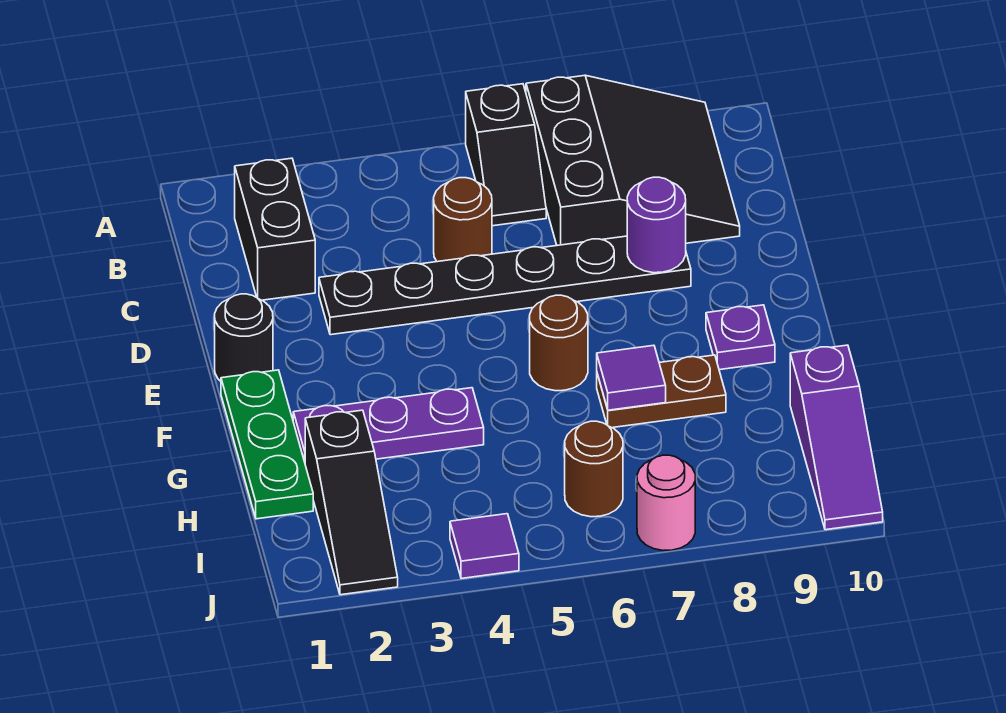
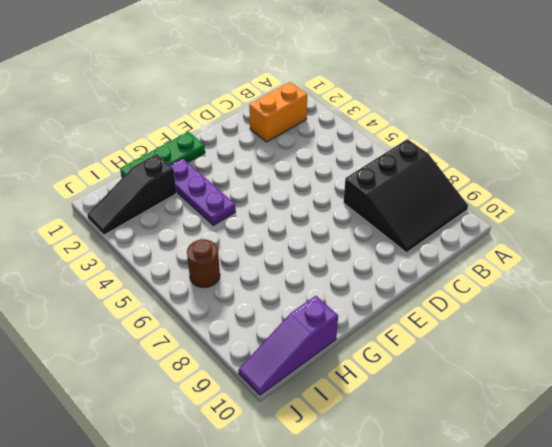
orange 1x2 brick [249,82,307,142] -> black 1x2 brick [235,158,315,300]
none -> black 1x2 slope [466,84,546,226]
none -> brown 1x1 round brick [434,178,492,262]
none -> black 1x6 plate [319,236,691,335]

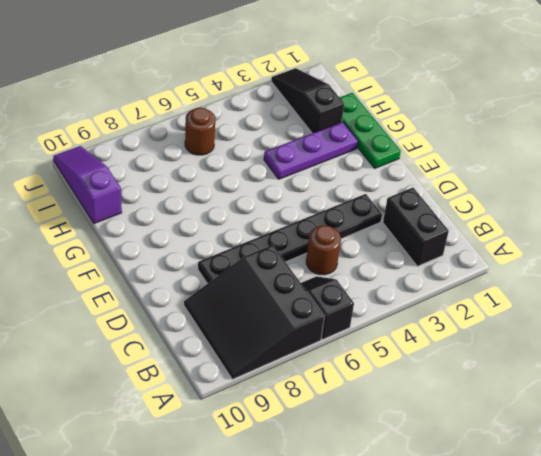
none -> black 1x1 round brick [215,294,273,381]
none -> brown 1x1 round brick [530,295,588,391]
none -> purple 1x1 plate [706,305,775,370]

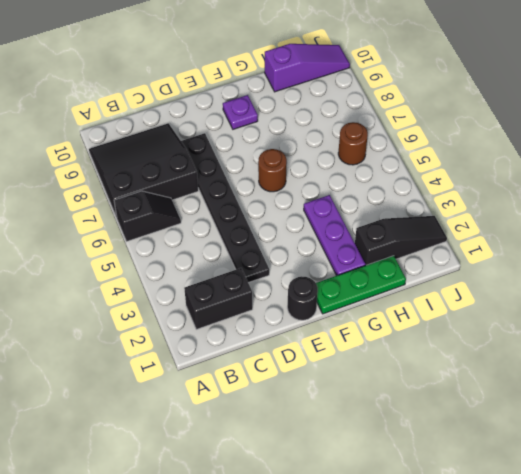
none -> brown 1x1 round brick [434,178,492,262]
none -> brown 1x2 plate [597,355,726,428]
none -> purple 1x1 tile [450,514,519,579]

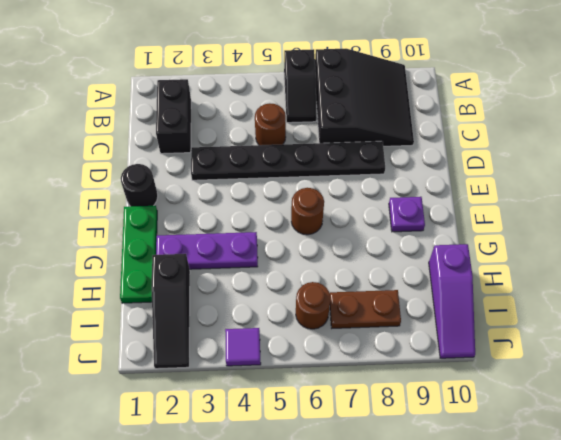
brown 1x2 plate [330,290,401,328] -> brown 1x2 plate moved to [597,355,726,428]
none -> pink 1x1 round brick [637,455,695,550]
none -> purple 1x1 round brick [627,177,686,273]
none -> purple 1x1 tile [597,345,666,410]

